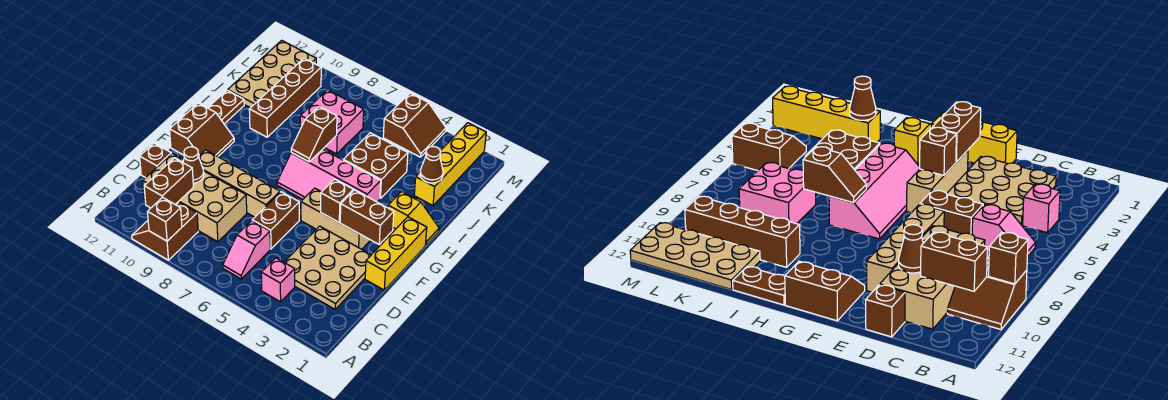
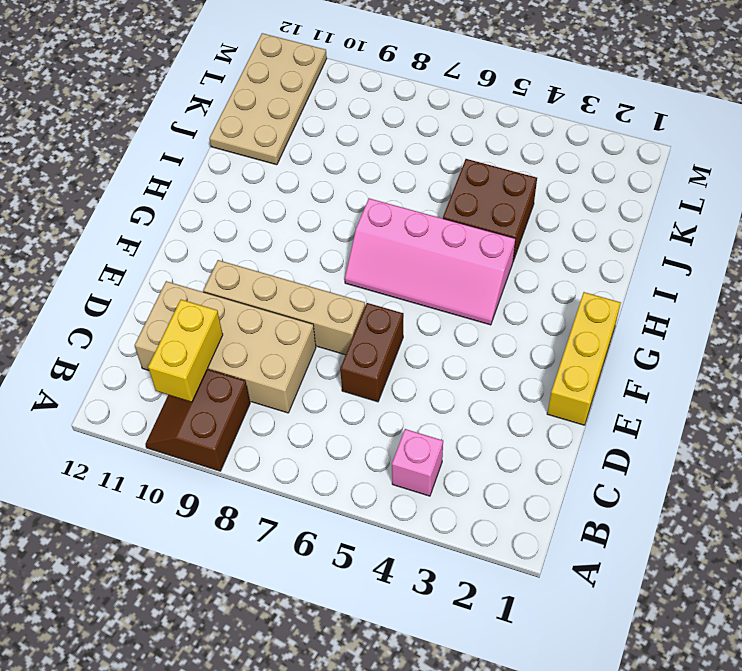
yellow 1x2 brick [148,300,223,402] -> brown 1x2 brick [144,158,193,208]
none -> pink 1x2 slope [223,221,270,279]
none -> tan 3x3 plate [284,226,371,309]
none -> brown 1x1 brick [140,143,171,178]

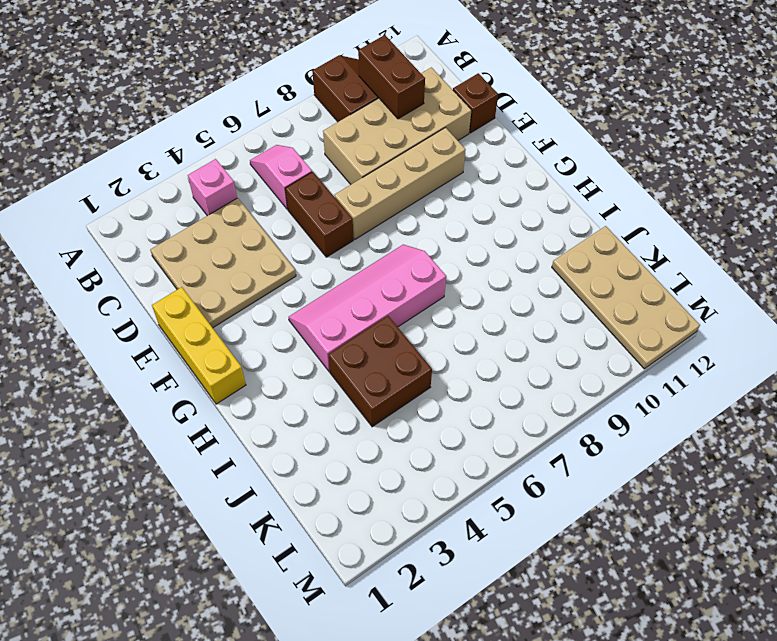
none -> tan 1x3 brick [301,188,370,249]
none -> brown 2x2 slope [170,103,234,156]
none -> yellow 1x2 slope [388,192,439,245]

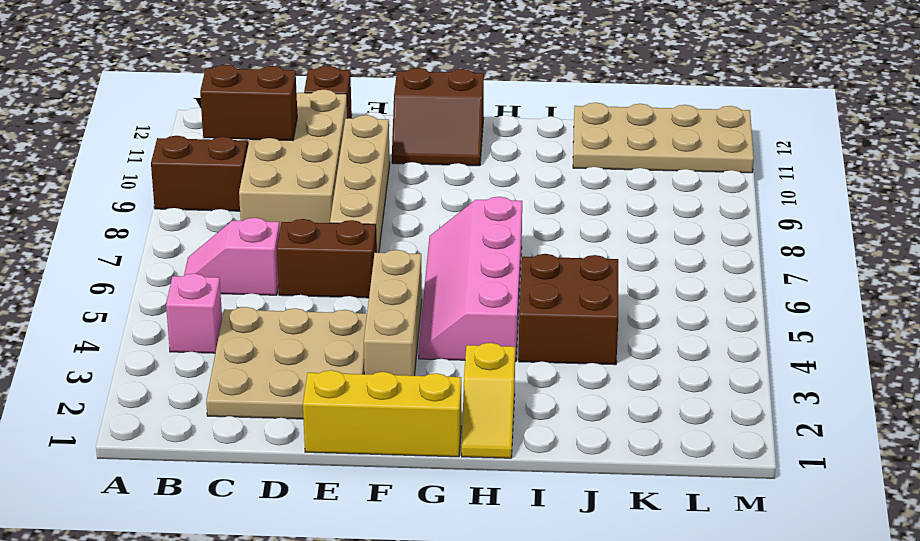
none -> brown 1x2 plate [208,90,244,124]
none -> brown 1x4 brick [249,58,321,137]
none -> yellow 1x4 brick [414,123,486,206]

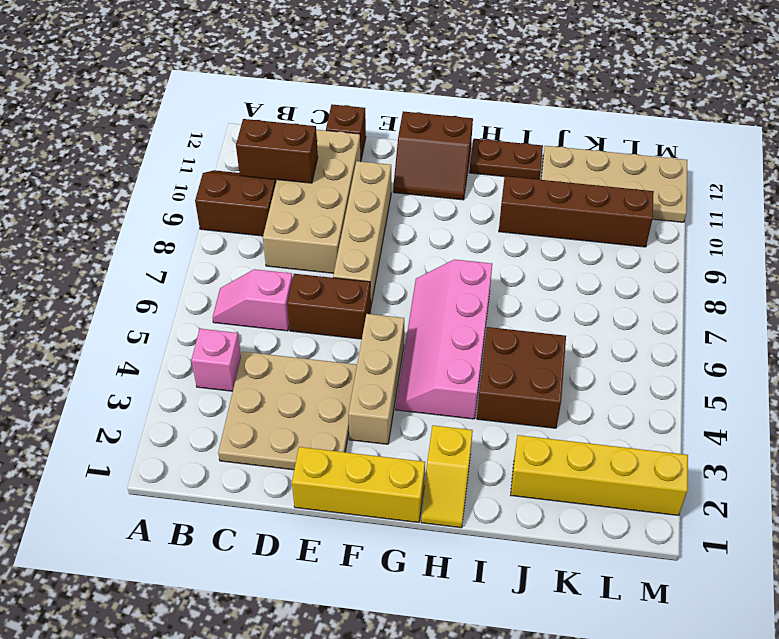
none -> pink 2x2 brick [300,90,364,154]
none -> brown 2x2 slope [383,93,446,157]
none -> brown 1x1 brick [148,197,182,241]

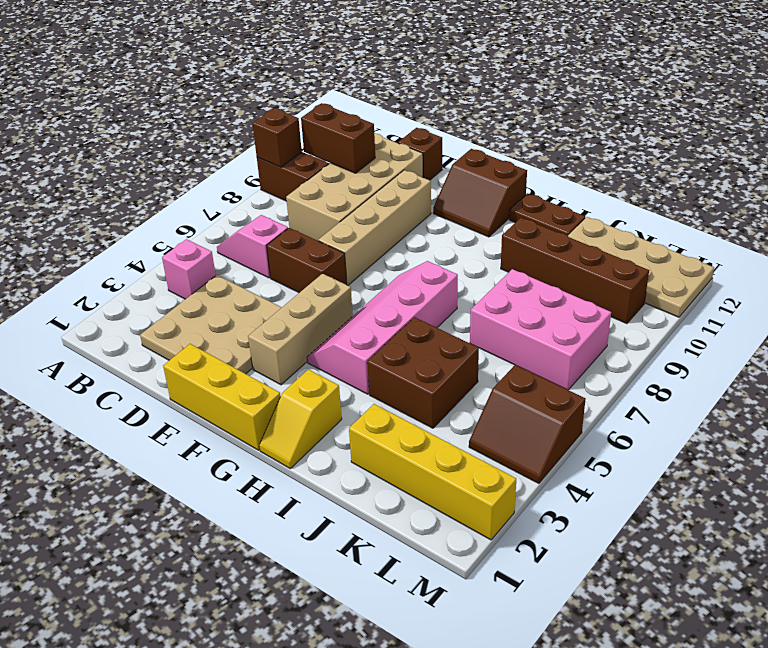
pink 2x3 brick [470,269,611,390] -> pink 2x2 brick [300,90,364,154]
none -> brown 1x1 cone [183,147,204,183]
none -> brown 1x2 brick [340,190,394,244]
none -> brown 1x1 brick [321,179,353,222]

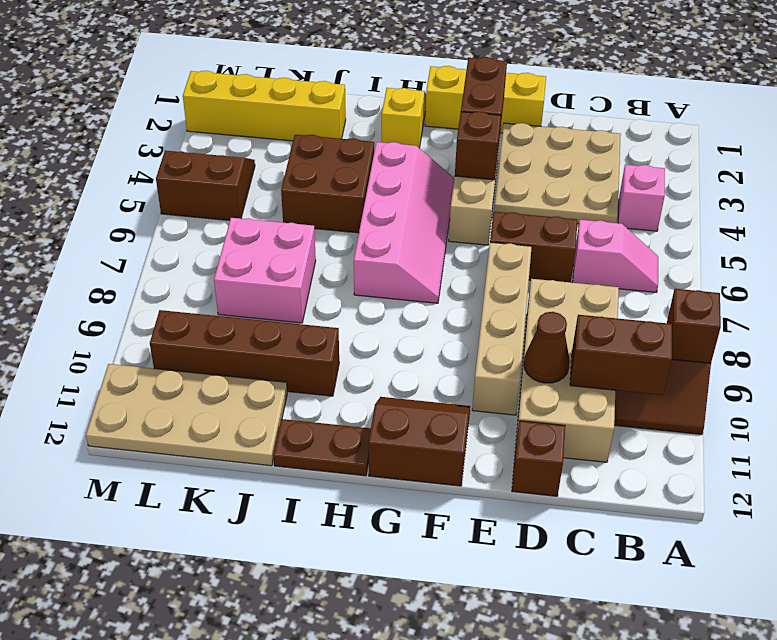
none -> brown 1x2 slope [291,106,337,162]
none -> brown 1x1 cone [420,147,443,183]

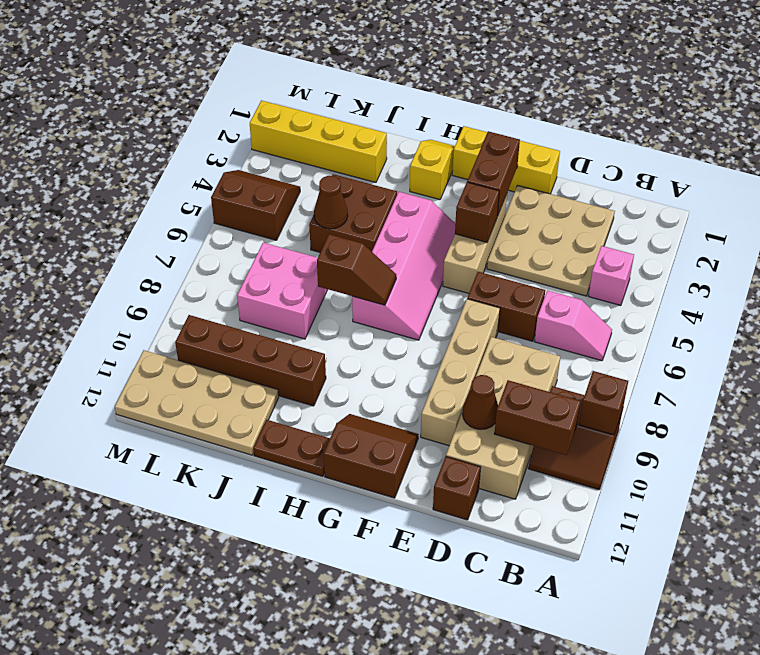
brown 1x1 cone [314,176,348,229] -> brown 1x1 cone moved to [420,147,443,183]

